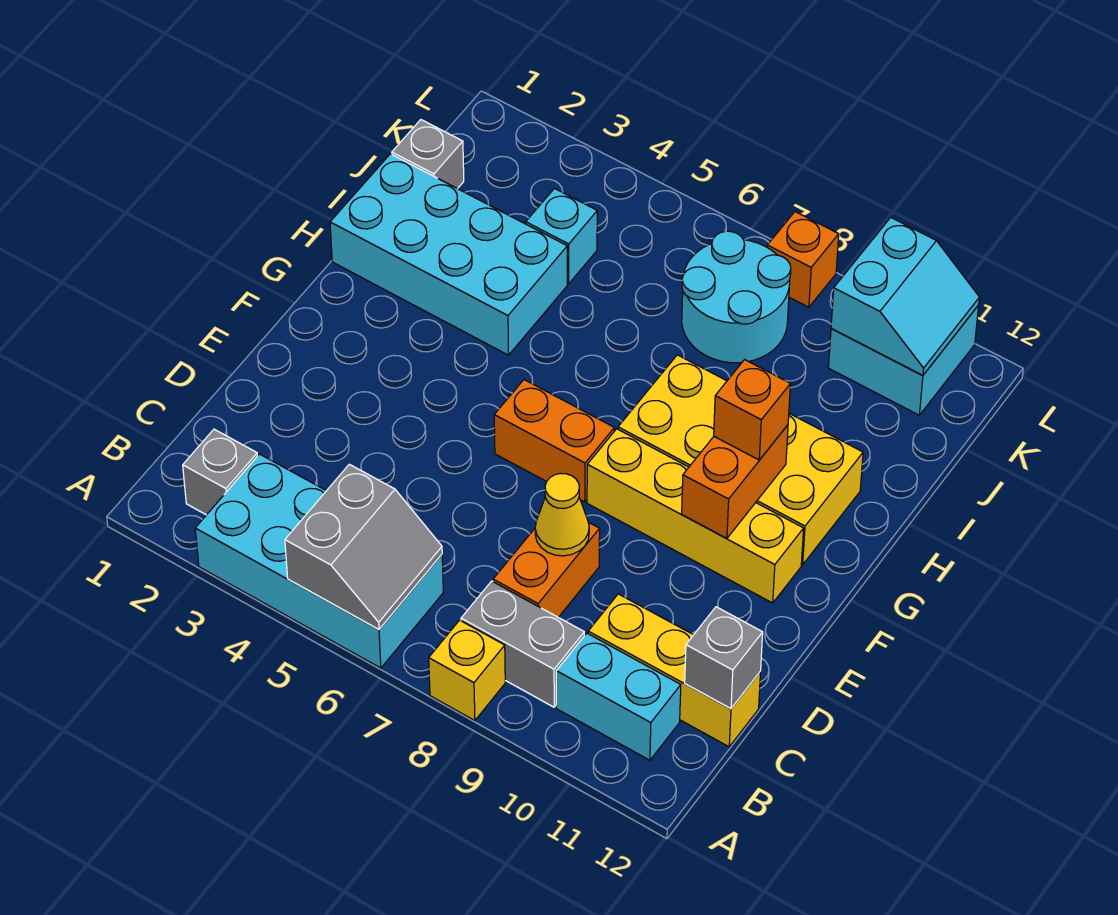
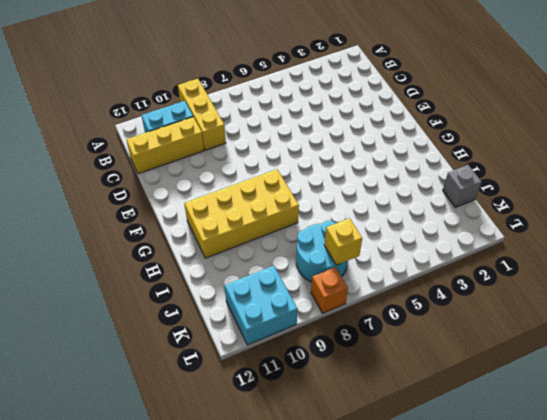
yellow 1x3 brick [178,79,226,150] -> grey 1x2 brick [461,581,584,707]
yellow 1x1 brick [324,218,362,265] -> yellow 1x1 brick moved to [429,620,505,721]
none -> cyan 2x4 brick [195,454,443,668]
none -> grey 1x1 brick [183,429,257,515]
none -> orange 1x2 brick [493,522,600,617]

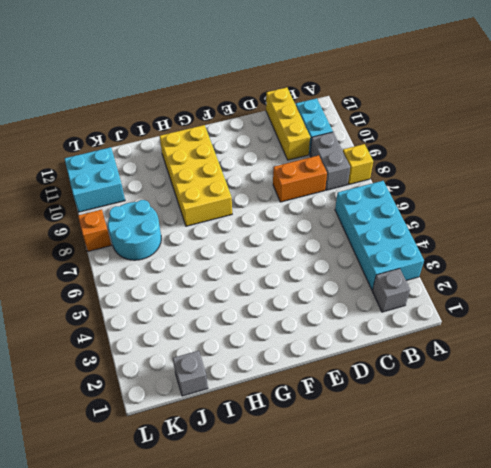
none -> orange 1x2 brick [494,380,614,502]
none -> yellow 1x4 brick [587,429,804,603]
none -> cyan 2x4 brick [330,154,567,355]

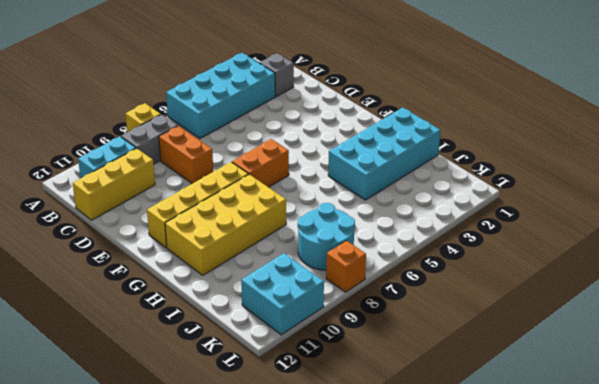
none -> grey 1x1 brick [392,120,464,189]
none -> cyan 1x1 brick [526,189,597,284]
none -> grey 2x2 slope [285,464,442,630]

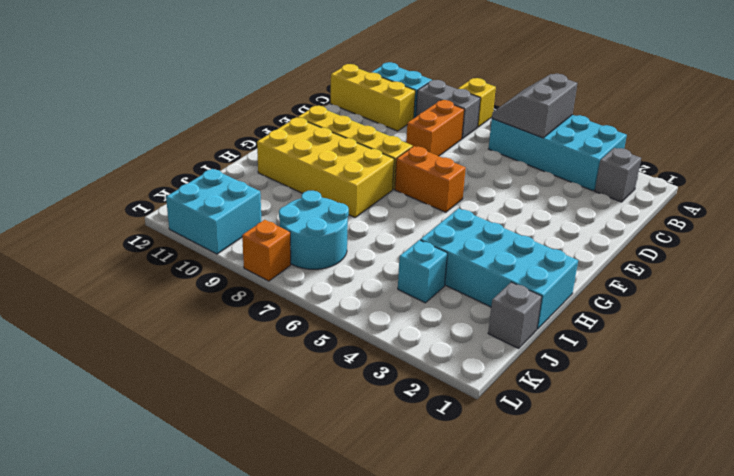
none -> grey 1x1 brick [685,607,763,709]
none -> yellow 1x1 cone [535,473,589,556]
none -> orange 1x2 brick [682,425,788,539]

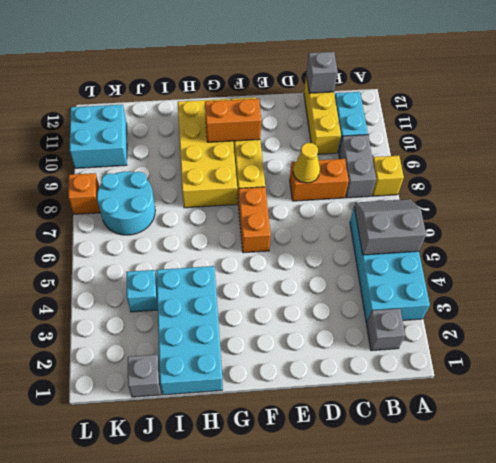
none -> cyan 2x2 slope [831,217,979,376]
none -> orange 1x1 brick [714,360,790,460]

